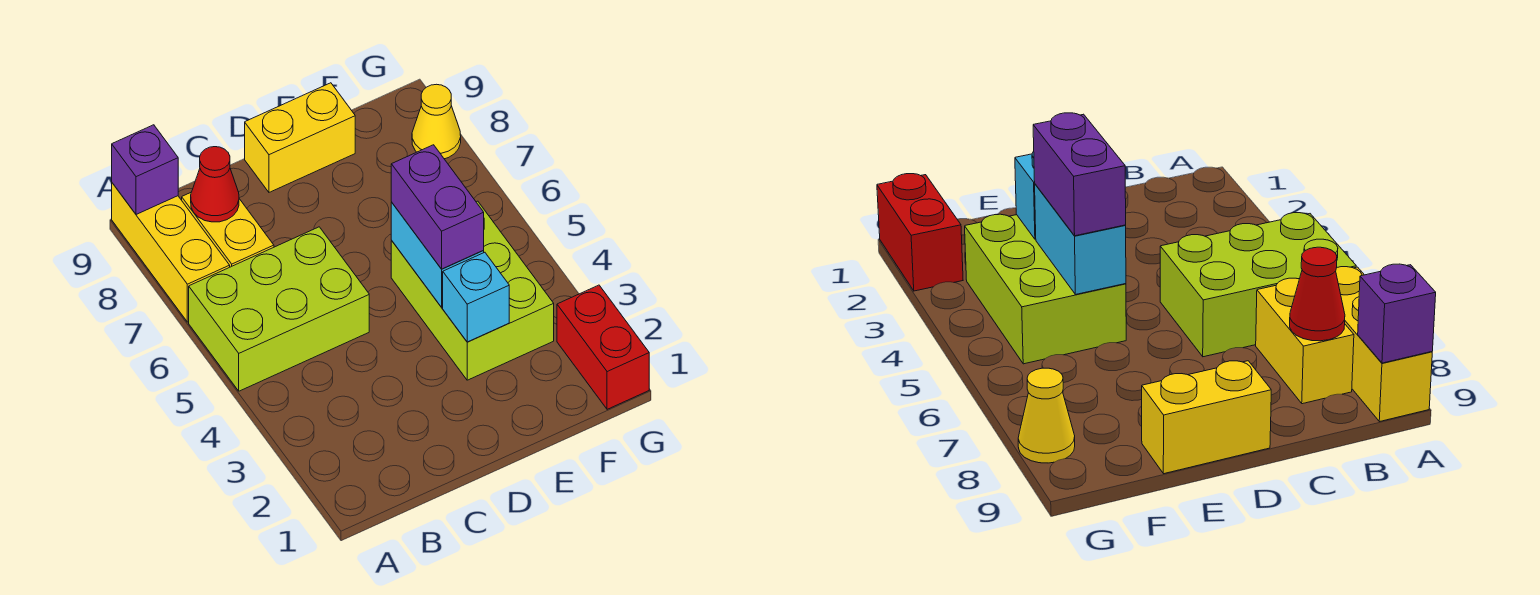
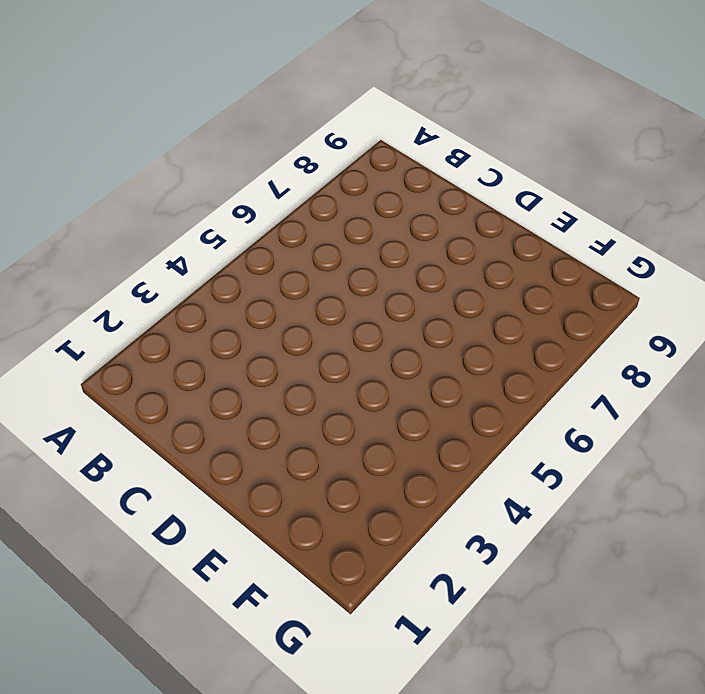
none -> lime 2x3 brick [189,227,369,391]
none -> yellow 1x3 brick [112,183,230,322]
none -> yellow 1x2 brick [182,193,274,267]

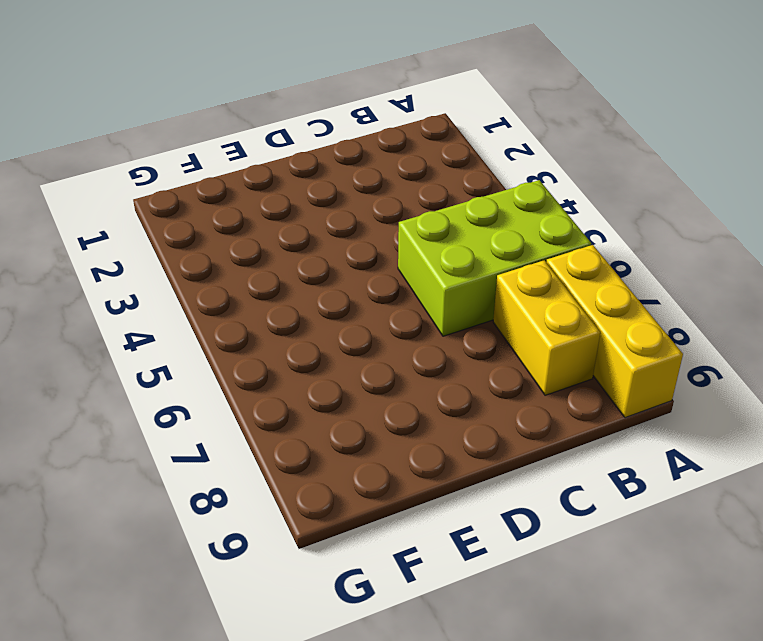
none -> yellow 1x2 brick [245,83,355,192]
none -> lime 2x3 brick [391,201,554,380]
none -> red 1x2 brick [557,285,649,409]

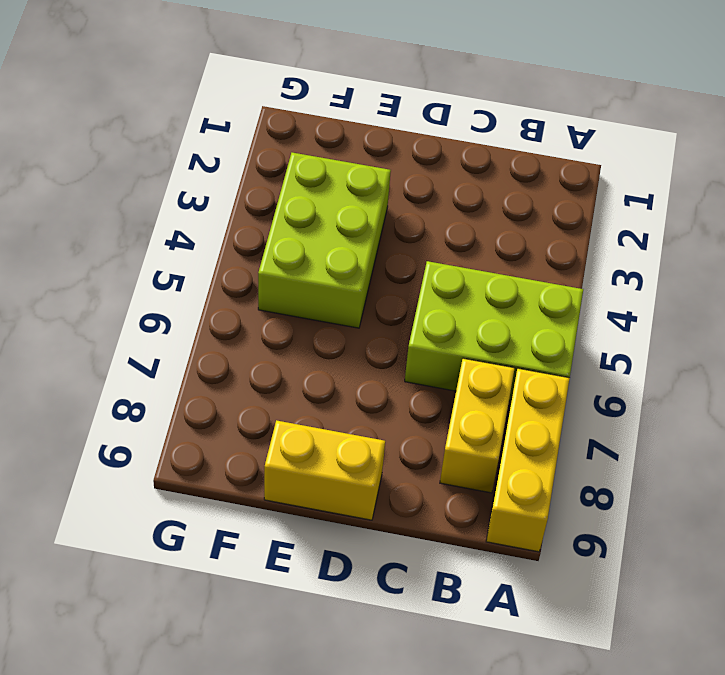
none -> red 1x2 brick [557,285,649,409]
none -> yellow 1x1 cone [412,84,461,159]
none -> purple 1x1 brick [112,125,178,214]

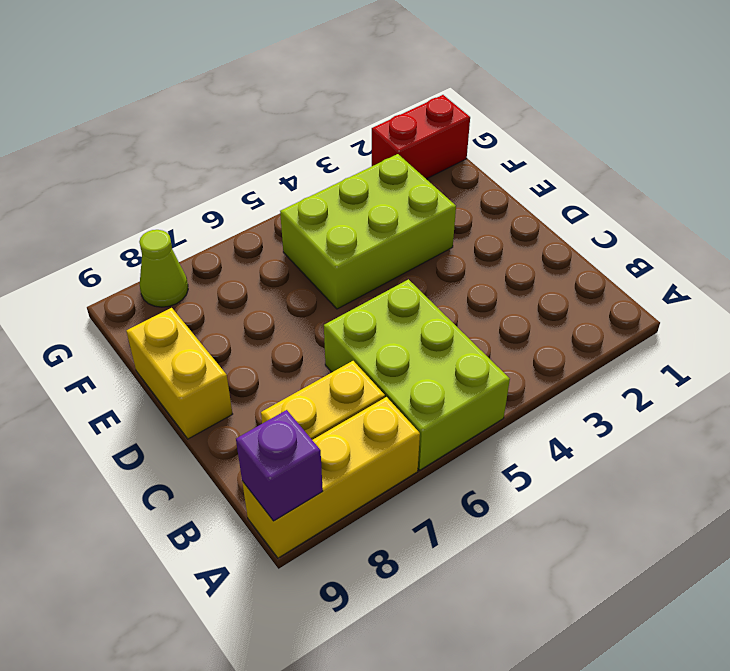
lime 1x1 cone [139,230,188,307] -> yellow 1x1 cone [412,84,461,159]
none -> red 1x1 cone [191,147,239,222]
none -> cyan 1x1 brick [443,252,509,342]
none -> cyan 1x2 brick [391,202,484,307]

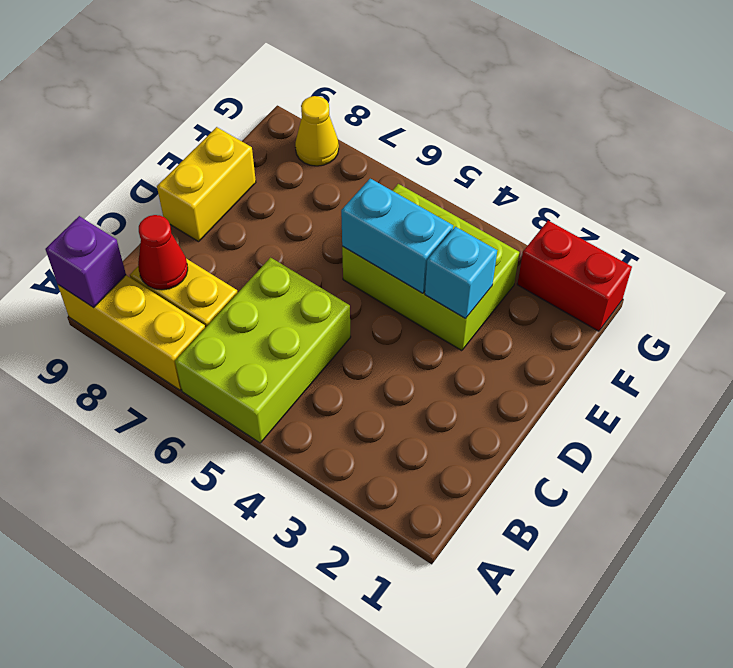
none -> purple 1x2 brick [391,145,484,269]

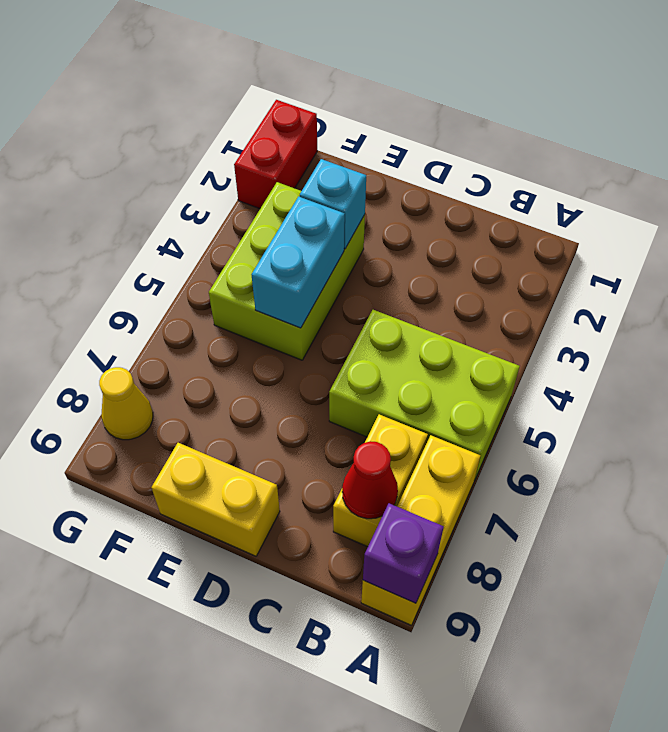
none -> purple 1x2 brick [391,145,484,269]

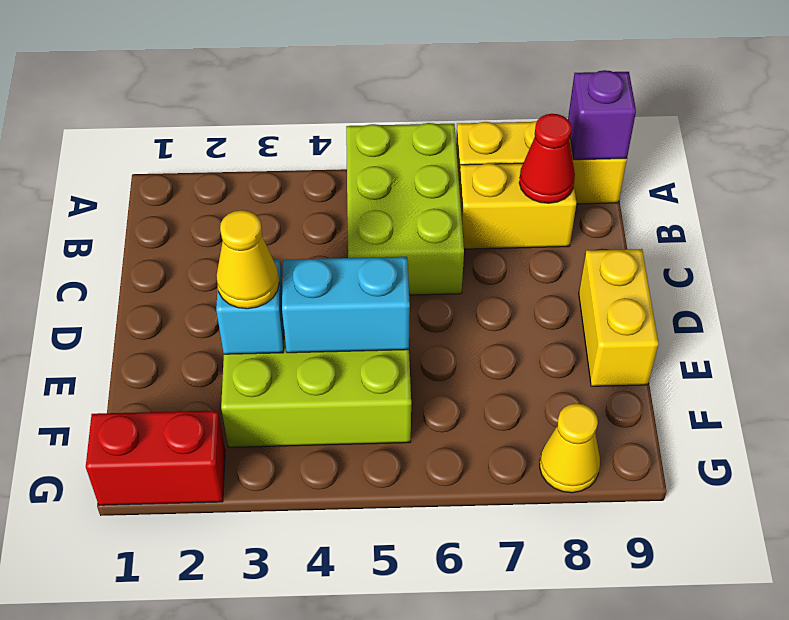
yellow 1x1 cone [216,210,279,309] -> none
none -> purple 1x2 brick [391,145,484,269]

